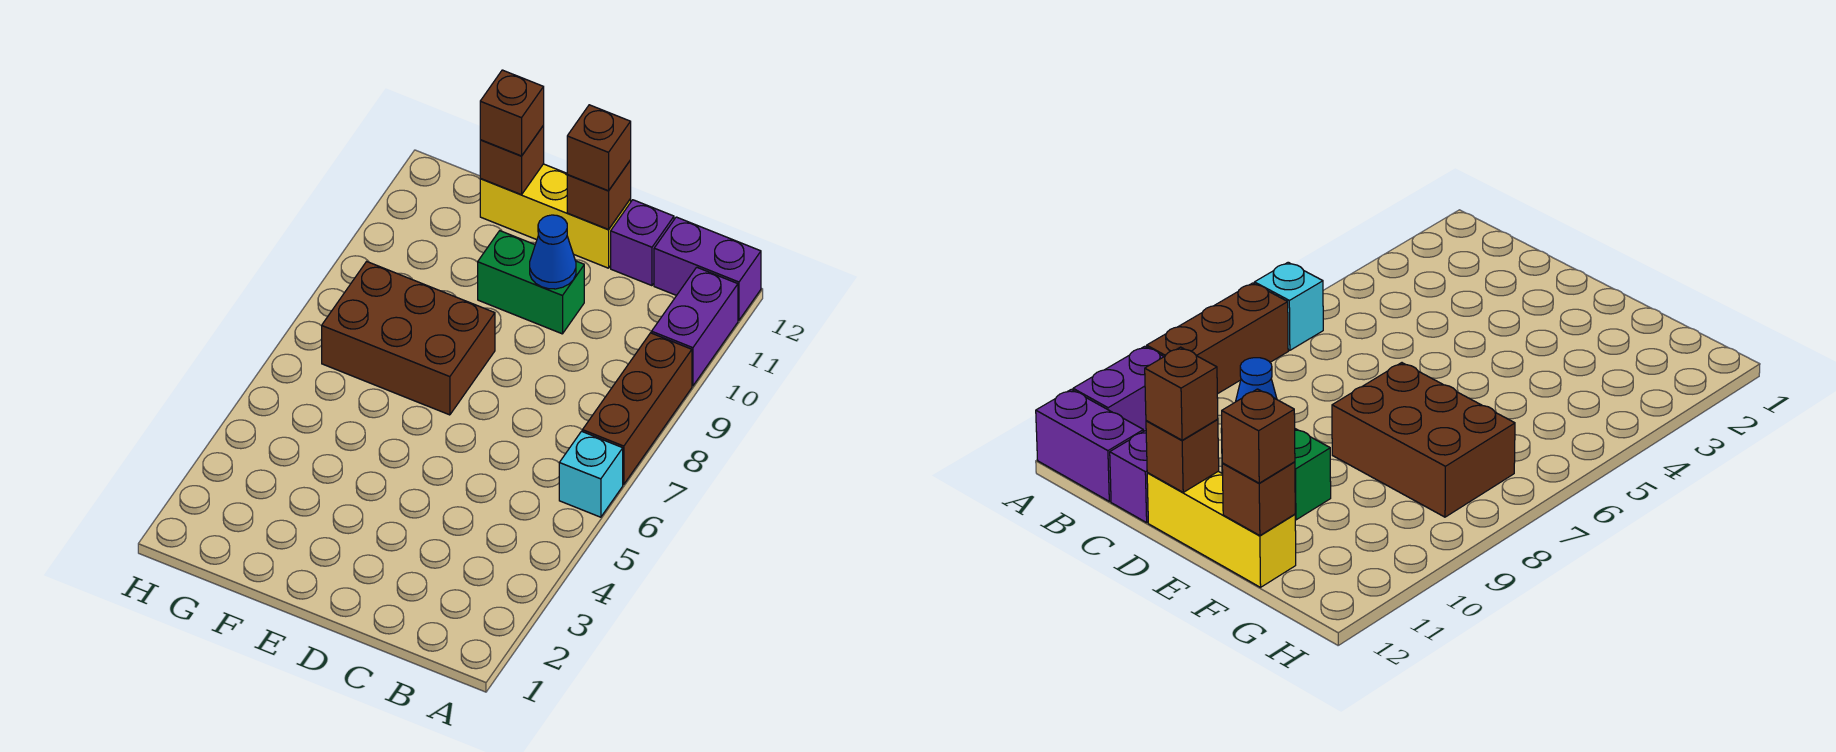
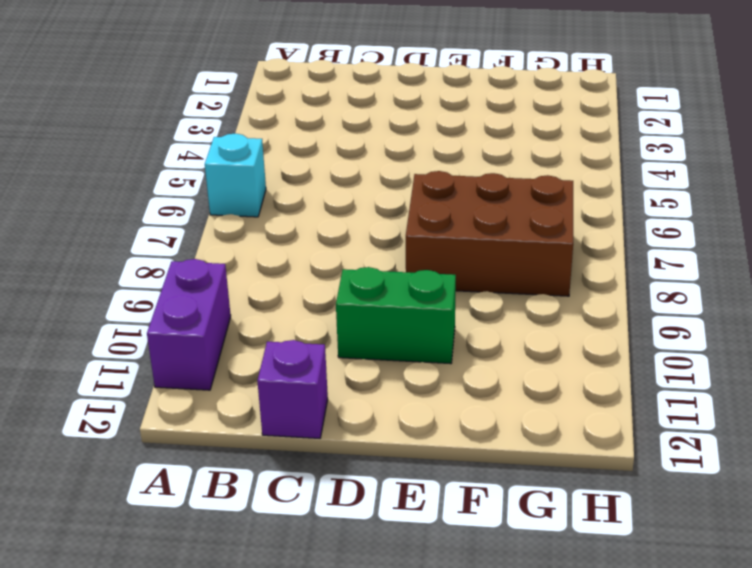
none -> brown 1x3 brick [582,333,692,484]
none -> purple 1x2 brick [654,217,761,320]
none -> yellow 1x3 brick [480,164,631,268]

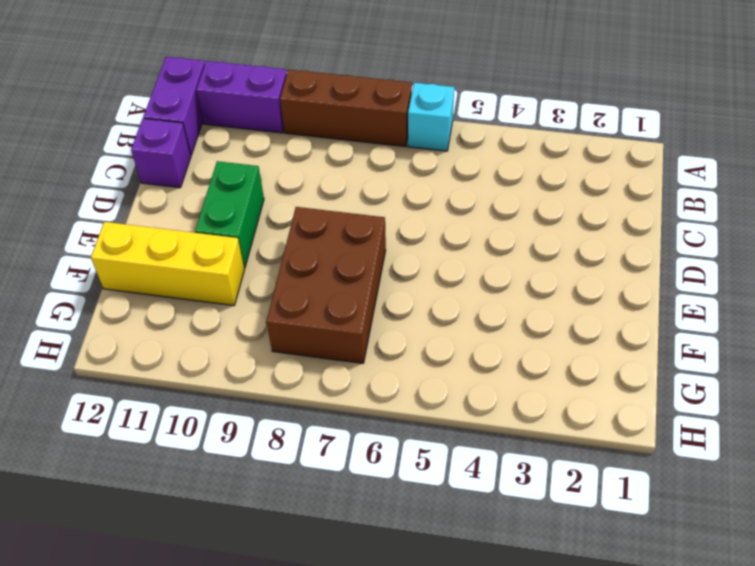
yellow 1x3 brick [91,222,244,306] -> yellow 1x3 brick turned to [480,164,631,268]
none -> blue 1x1 cone [530,215,576,289]
none -> brown 1x1 brick [567,160,631,229]
none -> brown 1x1 brick [480,126,544,195]

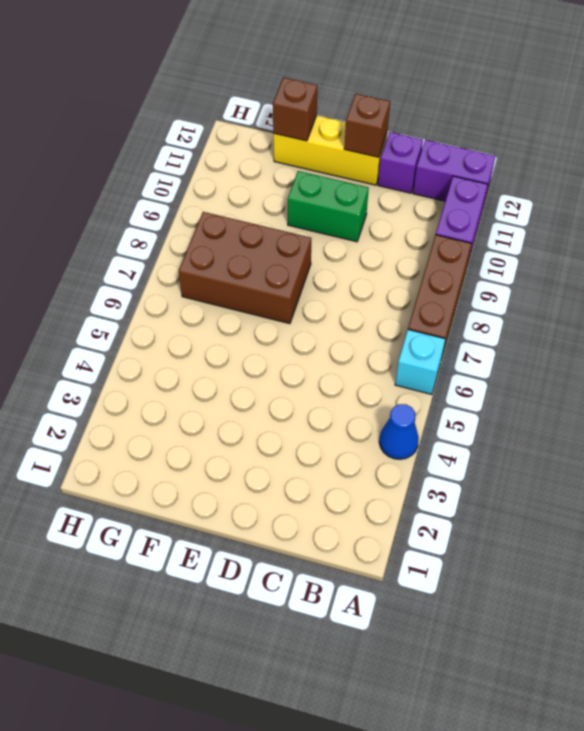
blue 1x1 cone [379,404,419,459] -> blue 1x1 cone moved to [530,215,576,289]
none -> brown 1x1 brick [567,105,631,191]
none -> brown 1x1 brick [480,70,544,156]

